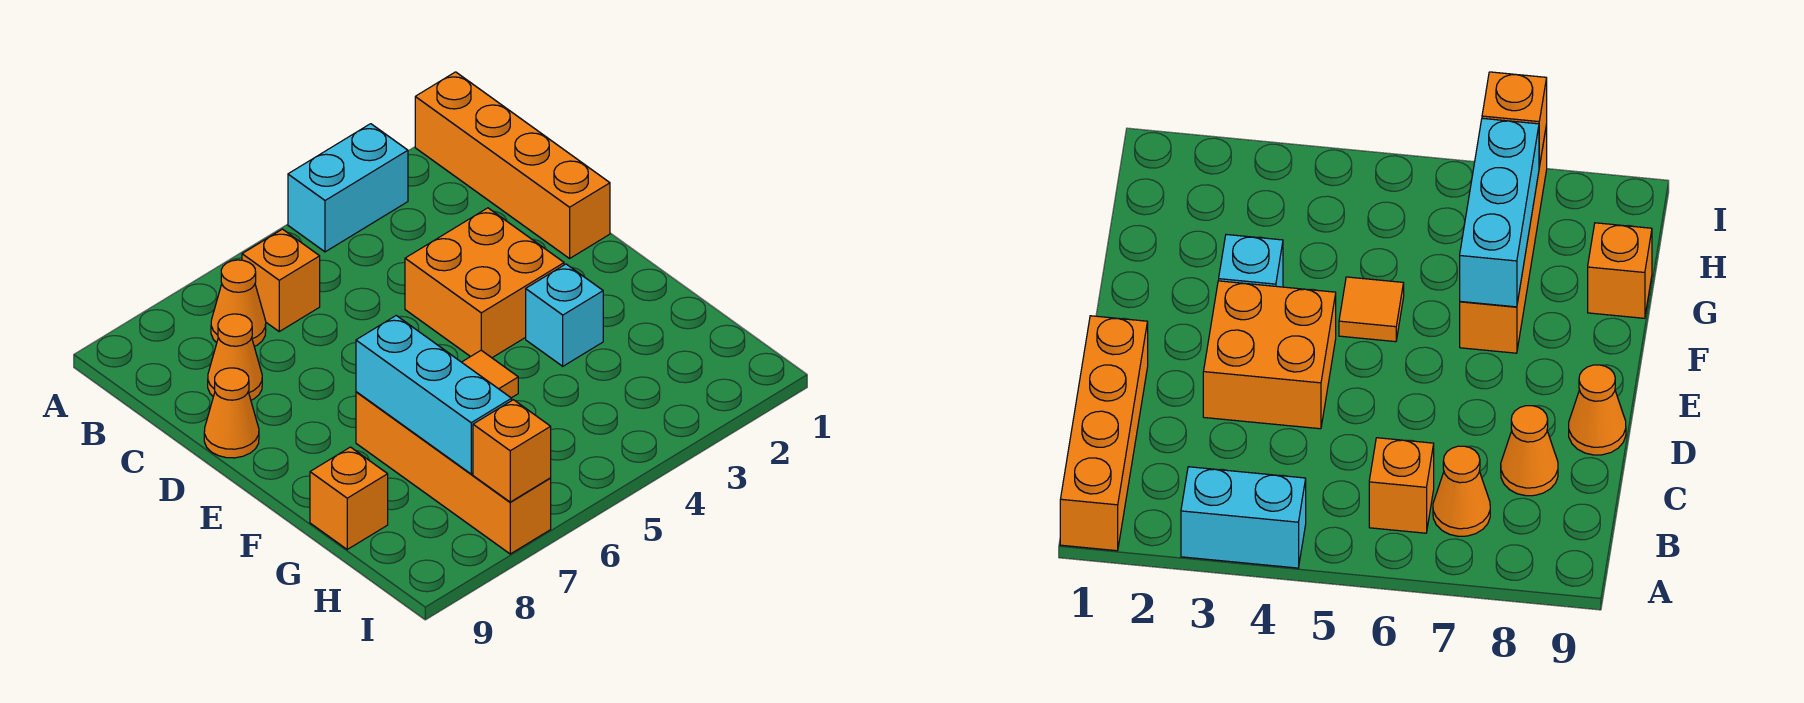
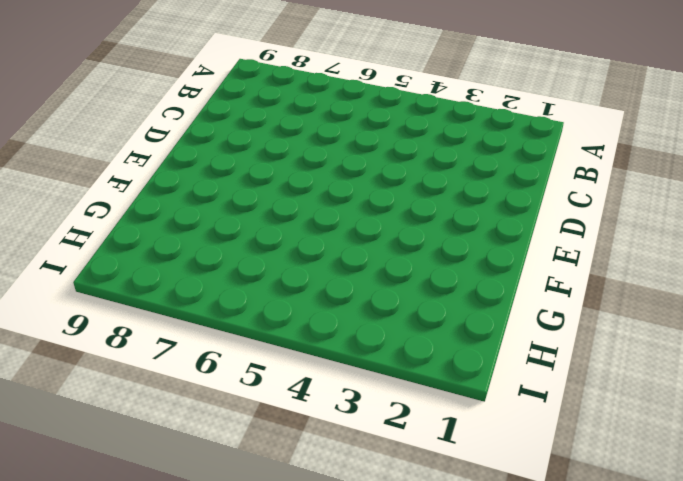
none -> orange 1x4 brick [415,72,610,258]
none -> cyan 1x2 brick [288,124,408,252]
none -> orange 1x1 brick [242,229,320,331]

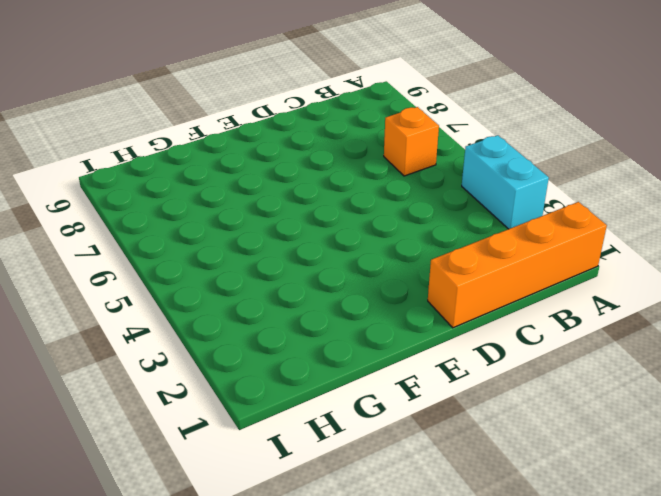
none -> orange 1x1 cone [211,260,266,346]
none -> orange 1x1 cone [208,314,262,400]
none -> orange 2x2 brick [405,208,564,358]

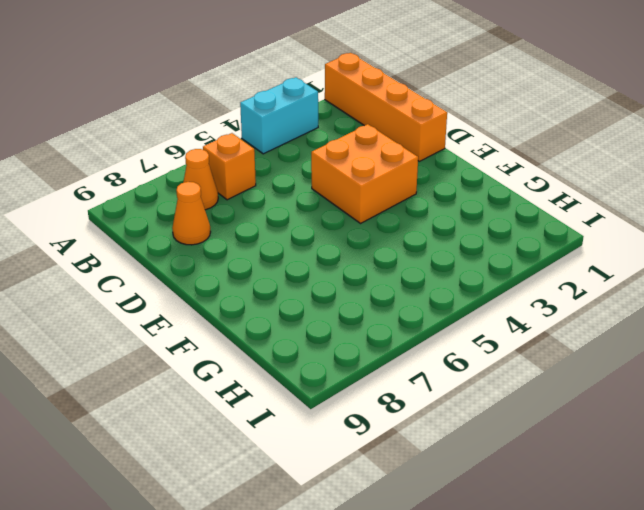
none -> orange 1x1 cone [204,368,259,458]
none -> cyan 1x1 brick [526,264,603,366]
none -> orange 1x1 tile [462,350,518,398]

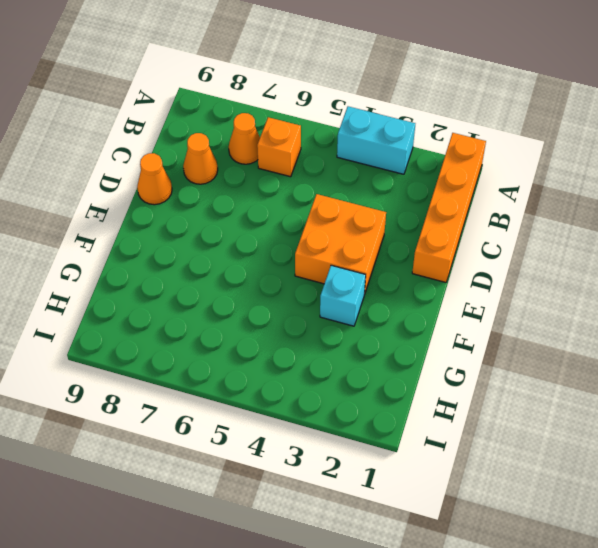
none -> orange 1x1 tile [462,350,518,398]
none -> orange 1x4 brick [356,392,551,554]
none -> orange 1x1 brick [310,447,388,549]

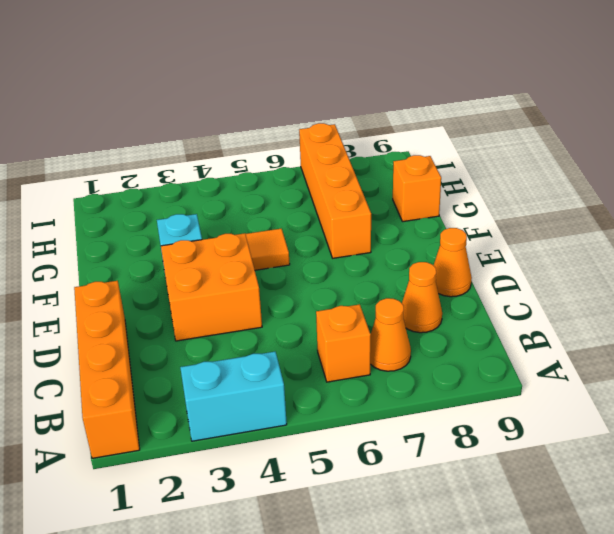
none -> cyan 1x3 brick [356,316,512,474]
none -> orange 1x1 brick [473,400,551,502]

